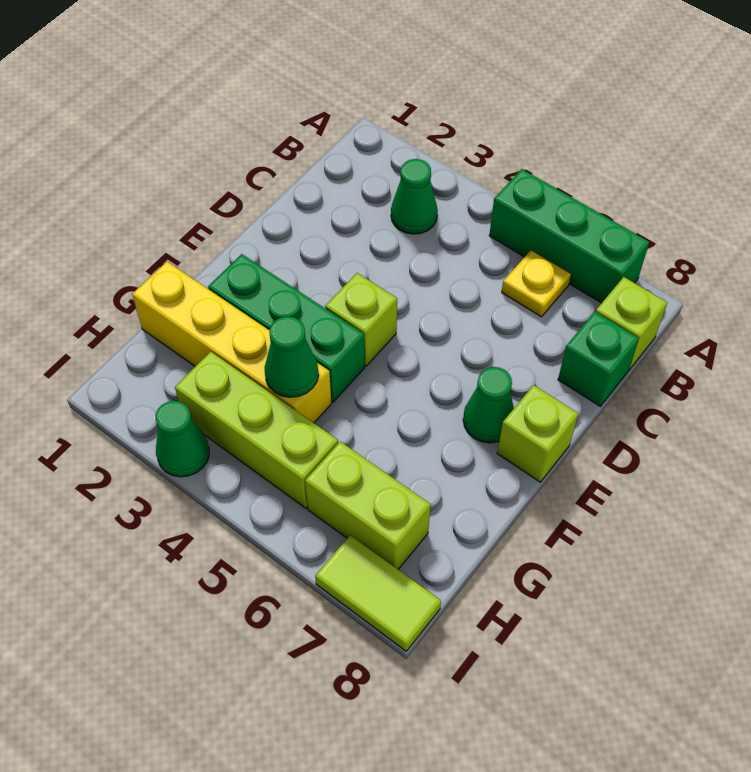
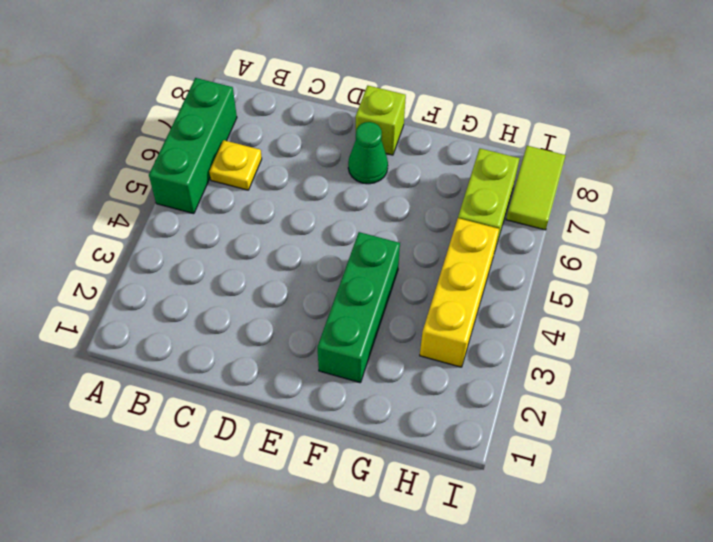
yellow 1x3 brick [420,218,499,367] -> lime 1x3 brick [175,352,338,508]
none -> green 1x1 cone [391,159,438,234]
none -> lime 1x1 brick [596,277,667,370]
none -> green 1x1 brick [558,312,639,406]

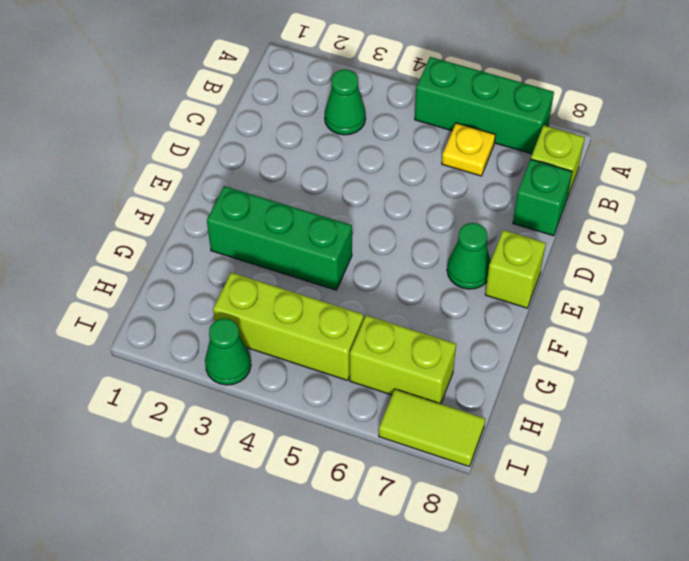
none -> lime 1x1 brick [325,273,397,366]
none -> yellow 1x4 brick [132,262,331,423]
none -> green 1x1 cone [265,316,318,397]

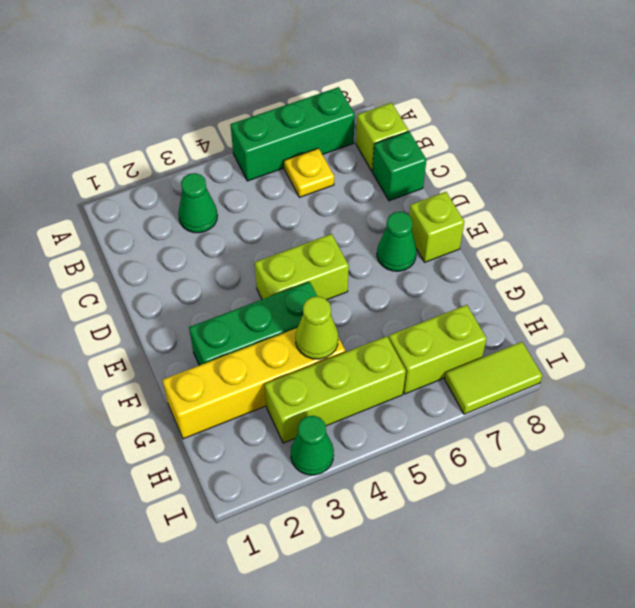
lime 1x2 brick [255,234,349,300] -> lime 1x1 brick [325,273,397,366]
lime 1x1 cone [295,296,338,359] -> green 1x1 cone [265,316,318,397]

